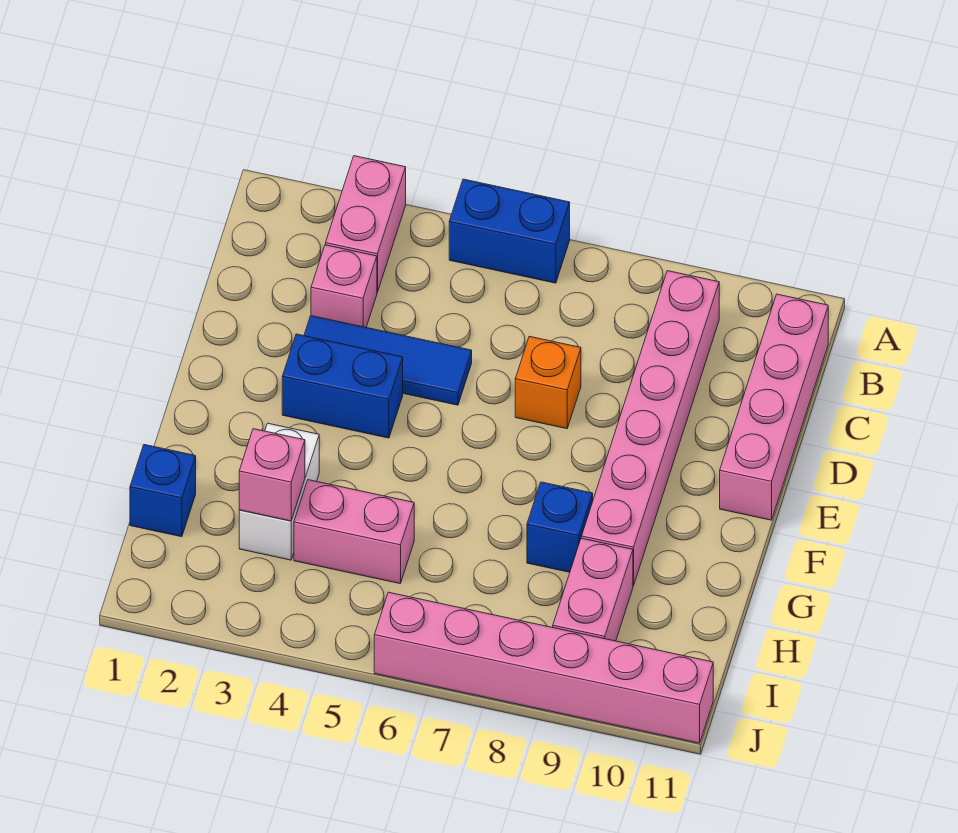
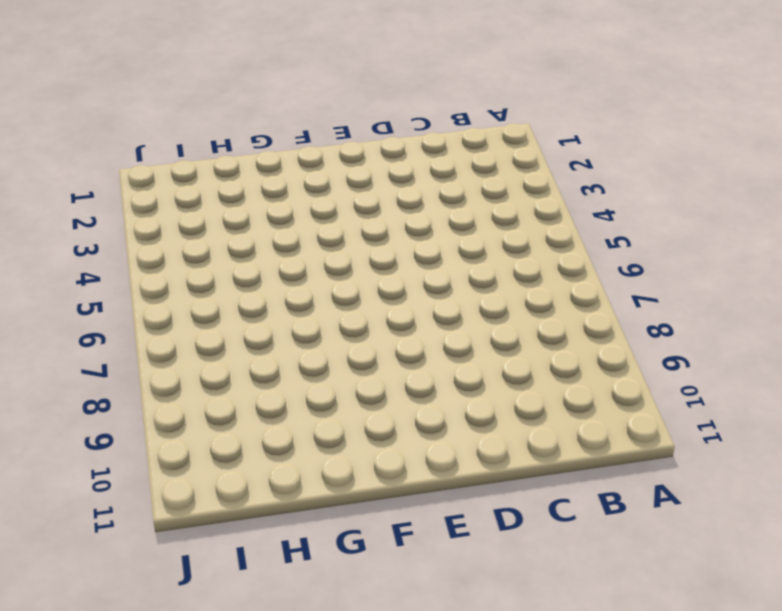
none -> pink 1x2 brick [326,156,406,292]
none -> blue 1x2 brick [449,179,570,283]
none -> pink 1x6 brick [582,271,719,586]

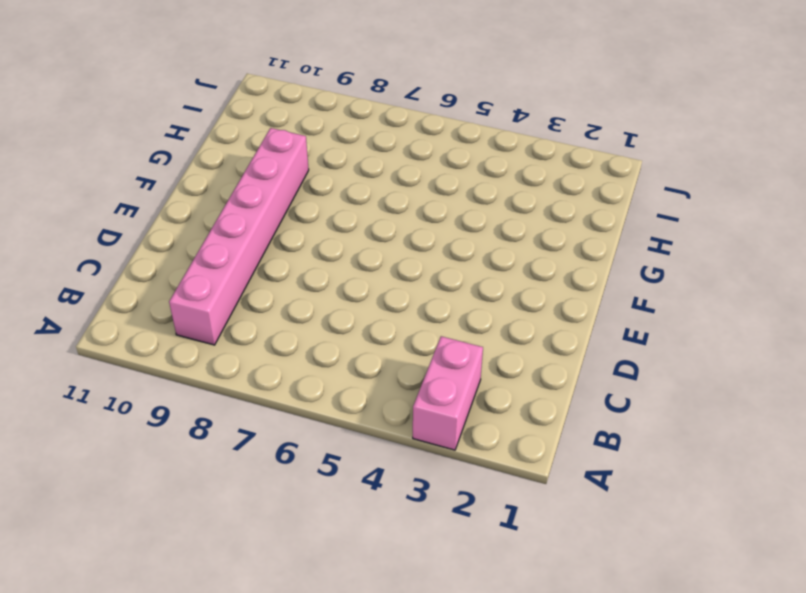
none -> blue 1x2 brick [449,179,570,283]
none -> pink 1x4 brick [720,294,828,520]
none -> pink 1x1 brick [311,245,377,327]

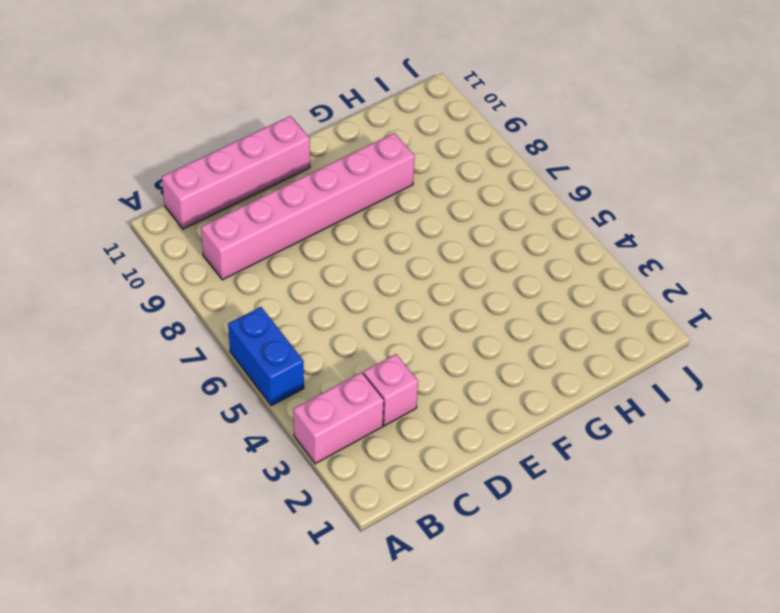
none -> blue 1x3 tile [304,316,472,405]
none -> orange 1x1 brick [515,336,581,429]
none -> blue 1x2 brick [282,334,403,438]

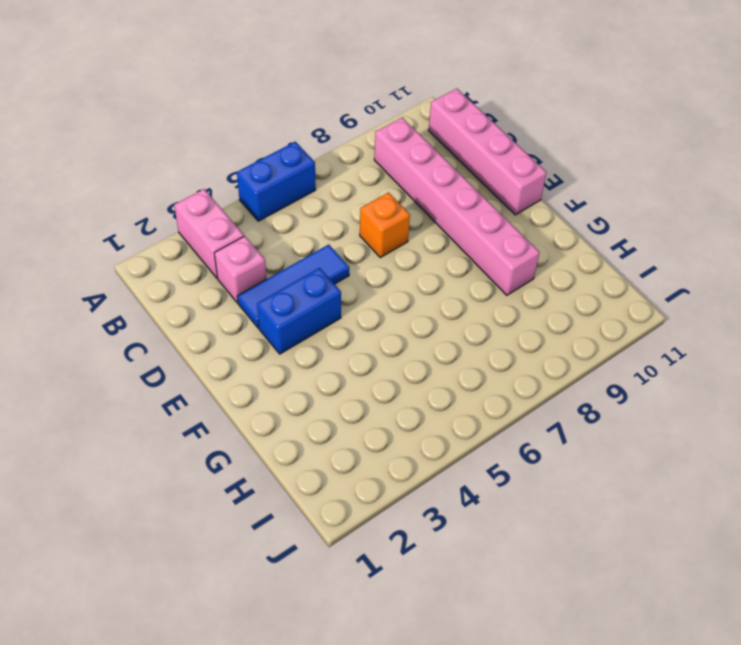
none -> white 1x2 brick [239,423,319,560]
none -> blue 1x1 brick [527,482,593,572]
none -> blue 1x1 brick [130,445,196,537]

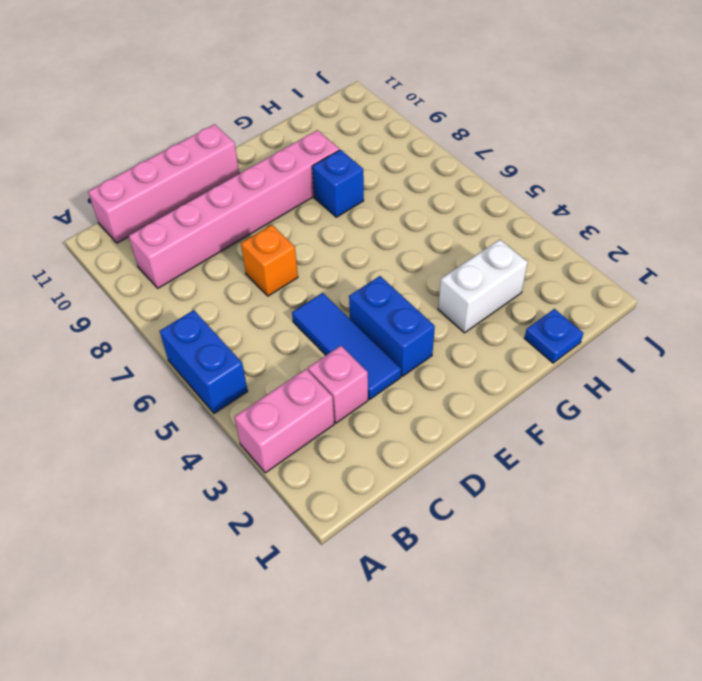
blue 1x1 plate [524,309,583,363] -> blue 1x1 brick [130,445,196,537]
none -> pink 1x2 brick [294,480,414,584]
none -> pink 1x2 brick [553,538,633,641]
none -> pink 1x6 brick [374,592,713,743]

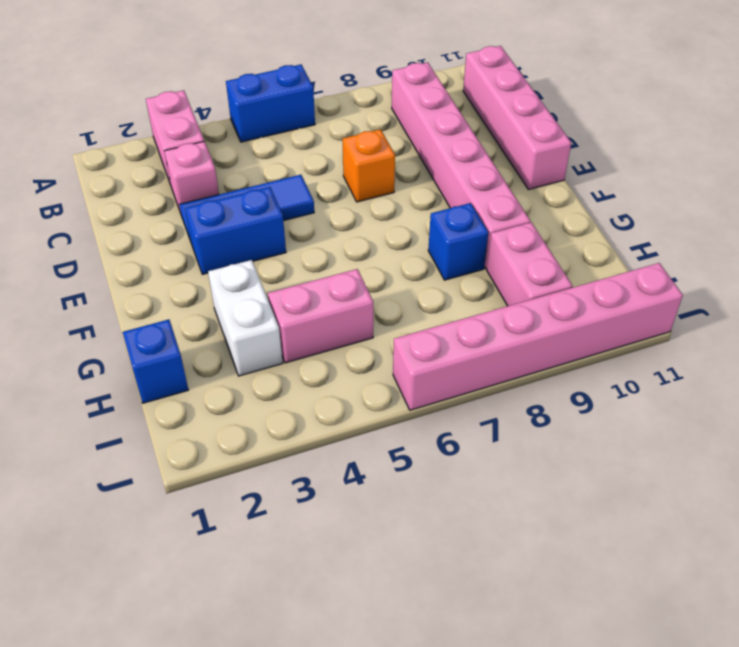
none -> pink 1x1 brick [239,429,305,521]

